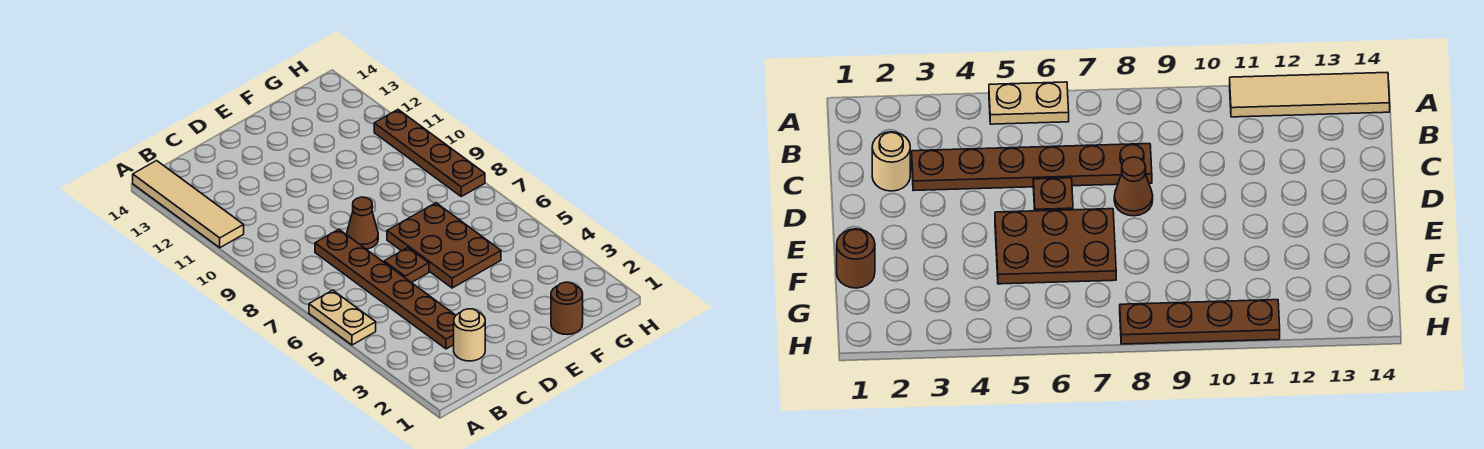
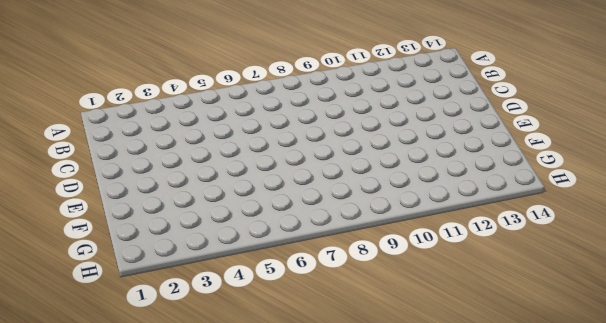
none -> tan 1x2 plate [309,290,376,345]
none -> tan 1x4 tile [133,161,244,248]

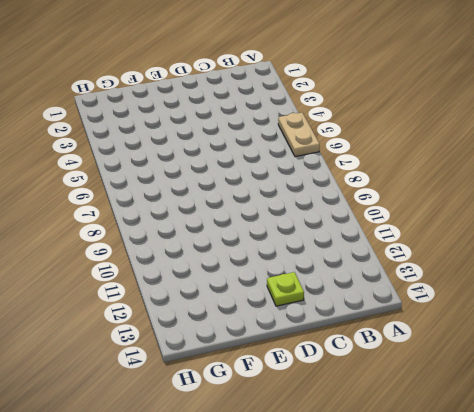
lime 1x1 plate [267,272,304,306] -> none
none -> tan 1x4 tile [133,161,244,248]
none -> tan 1x1 round brick [454,309,485,361]

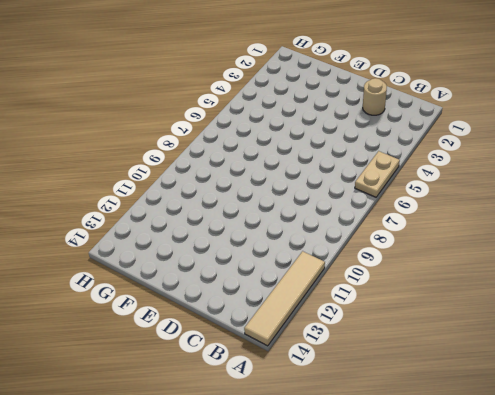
none -> brown 1x6 plate [315,229,456,349]
none -> brown 1x1 plate [384,248,429,283]

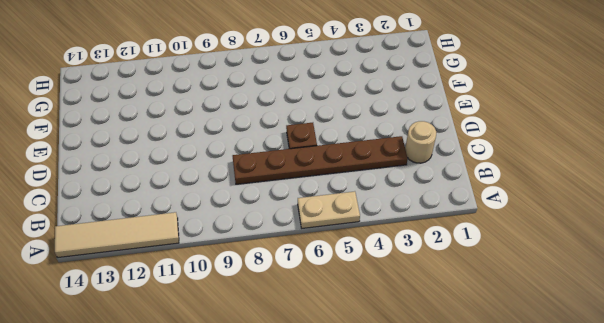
none -> brown 1x1 cone [347,197,378,249]
none -> brown 2x3 plate [387,203,501,288]

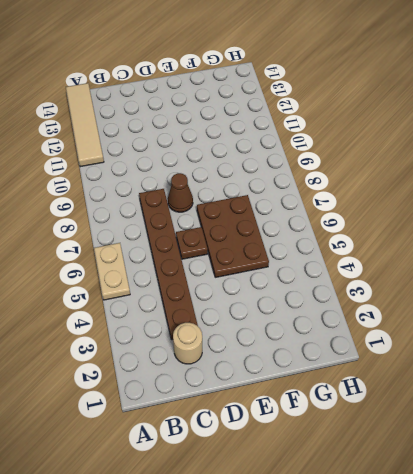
none -> brown 1x1 round brick [551,282,583,335]
none -> brown 1x4 plate [374,110,485,196]

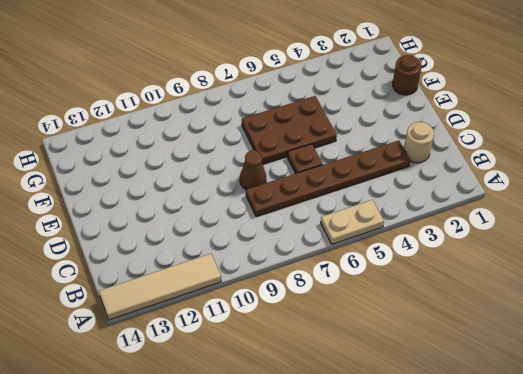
none -> brown 1x4 plate [374,110,485,196]

